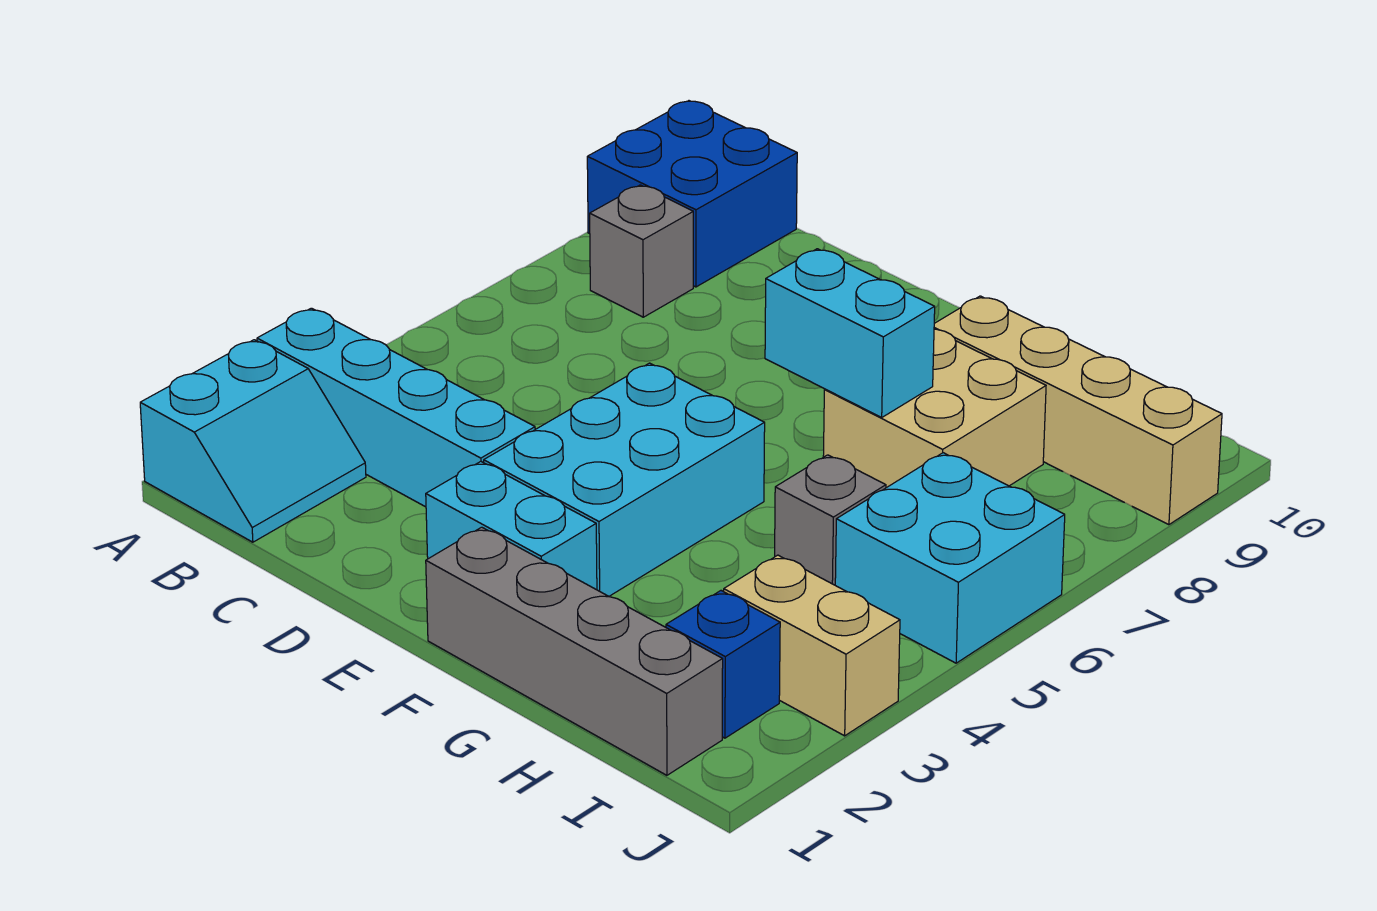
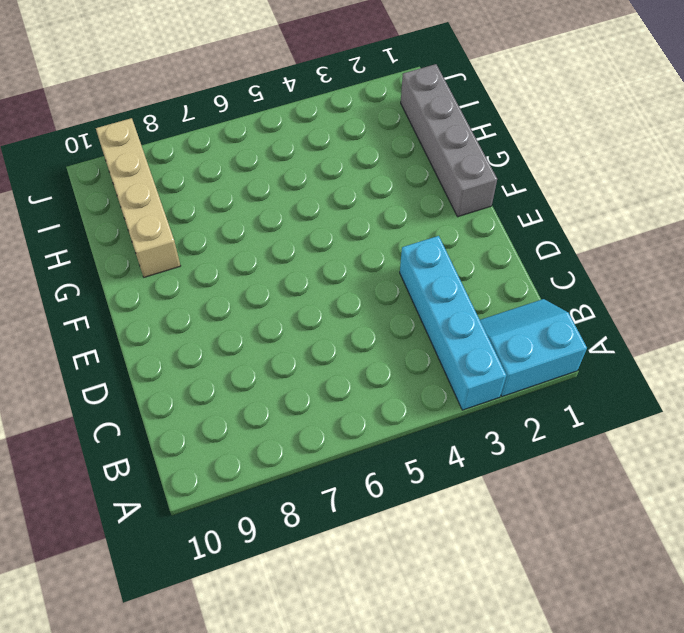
none -> blue 2x2 brick [587,101,797,287]
none -> grey 1x1 brick [590,185,693,317]
none -> cyan 1x2 brick [426,462,597,590]

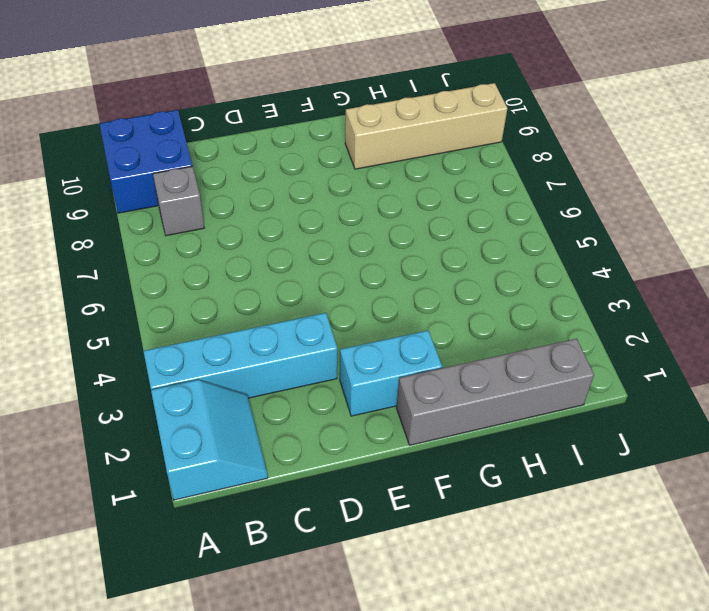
none -> cyan 2x3 brick [484,363,765,596]
none -> tan 2x2 brick [823,329,1046,488]
none -> grey 1x1 brick [775,455,886,585]

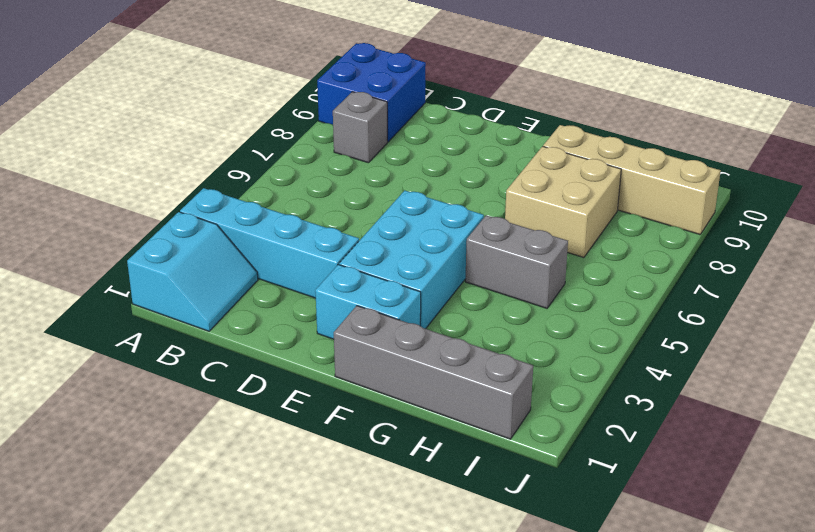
grey 1x2 brick [465,216,568,308] -> grey 1x1 brick [775,455,886,585]
none -> blue 1x1 brick [666,591,780,738]
none -> tan 1x2 brick [724,555,900,736]
none -> cyan 2x2 brick [835,453,1065,663]

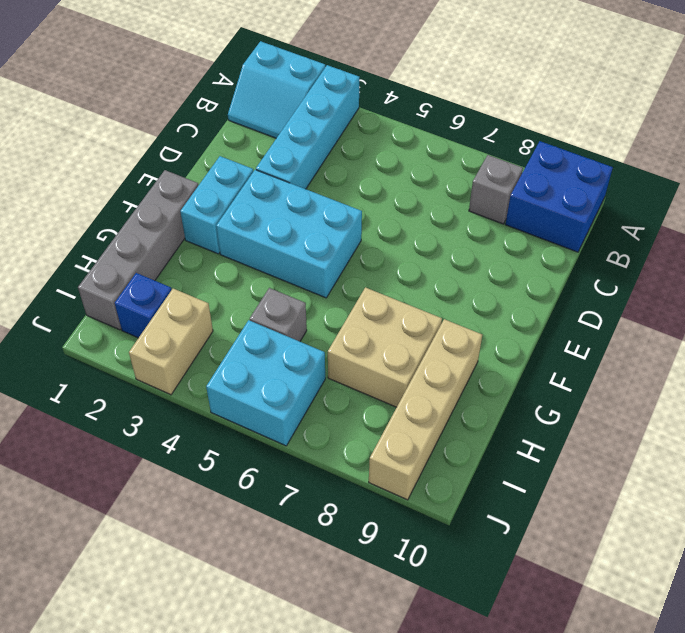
none -> cyan 1x2 brick [765,249,935,417]

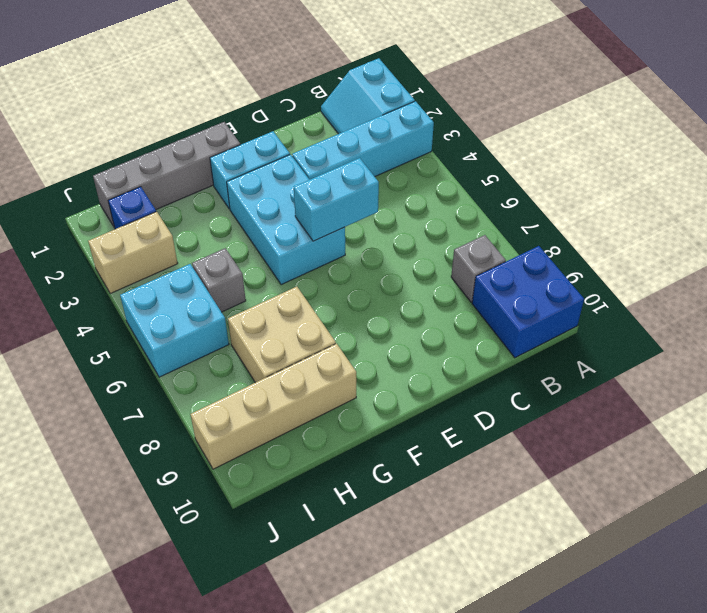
cyan 1x2 brick [294,158,379,241] -> cyan 1x2 brick moved to [765,249,935,417]

